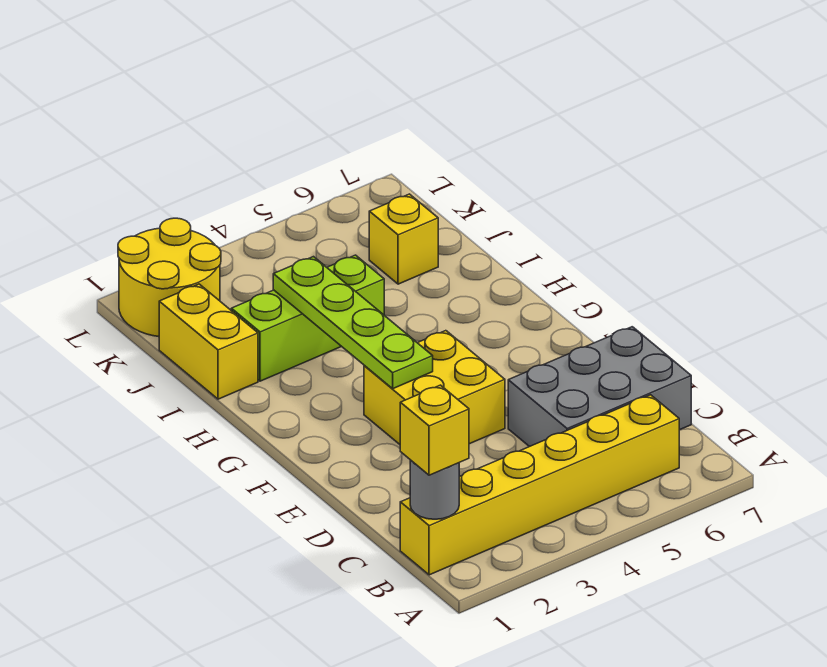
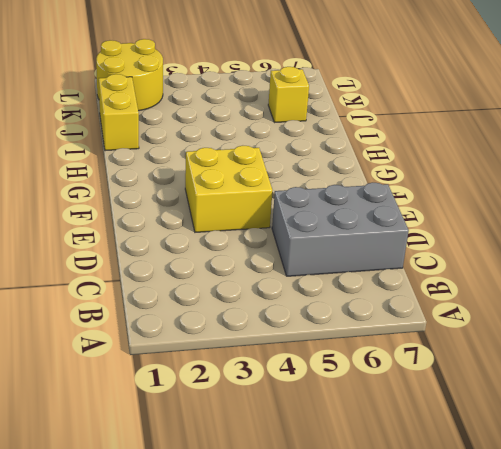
none -> yellow 1x6 brick [400,395,679,575]
none -> lime 1x3 brick [231,255,384,381]

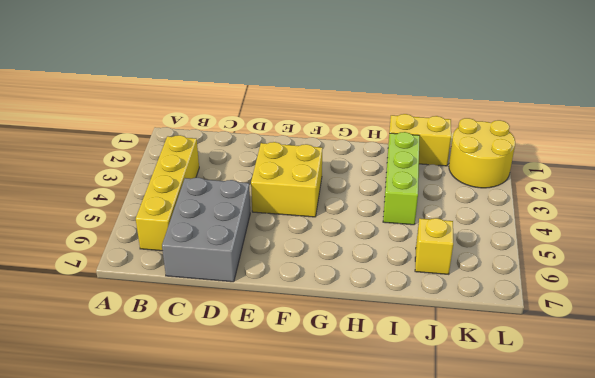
yellow 1x4 brick [136,135,199,251] -> yellow 1x6 brick [400,395,679,575]
none -> grey 1x1 round brick [410,460,459,519]
none -> lime 1x4 plate [273,257,433,389]

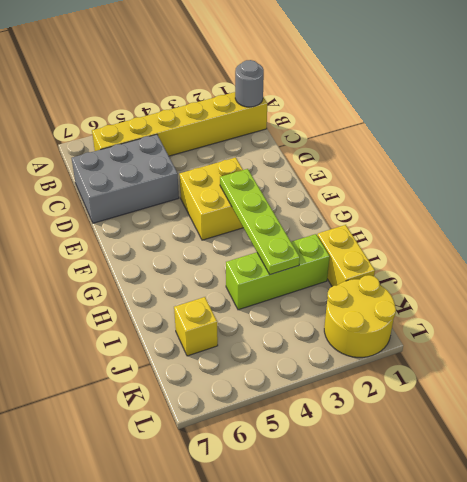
none -> yellow 1x1 brick [400,385,469,475]

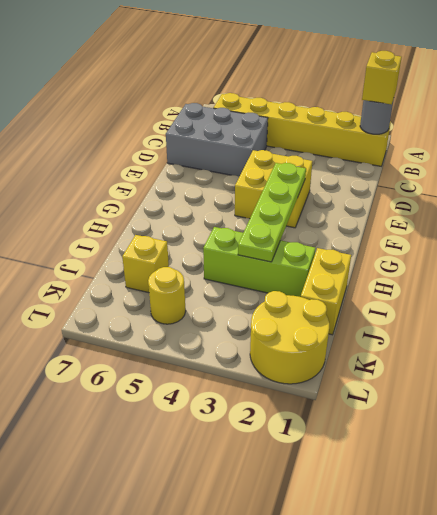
yellow 1x1 round brick [148,267,186,324] -> none

